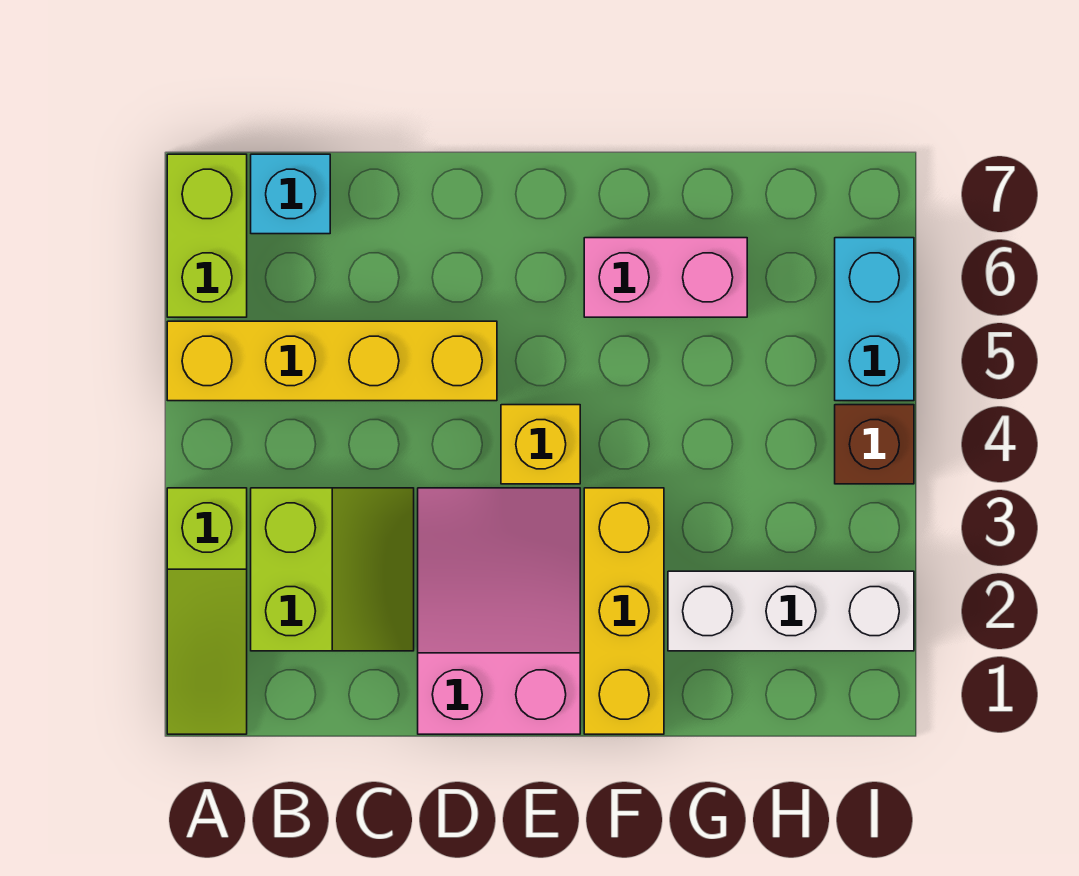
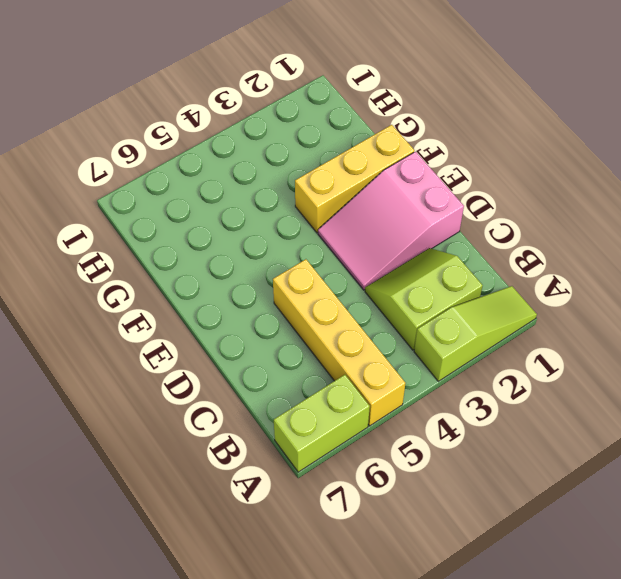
none -> cyan 1x1 brick [251,154,330,234]
none -> yellow 1x1 brick [501,405,580,484]
none -> pink 1x2 brick [584,238,747,317]

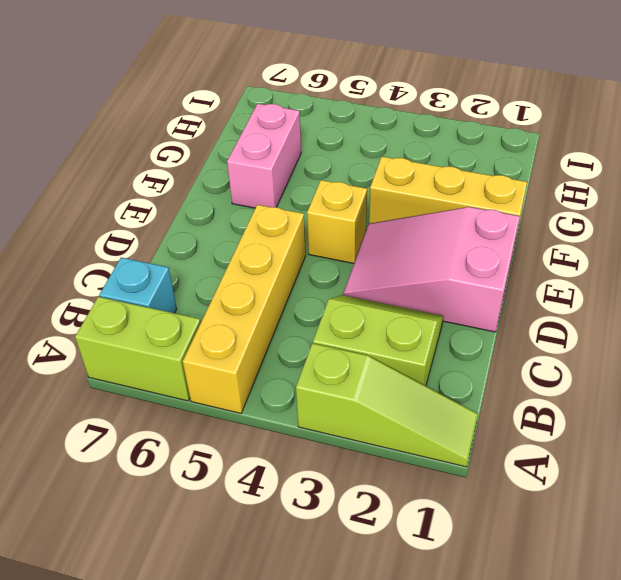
none -> white 1x3 brick [668,571,914,651]
none -> brown 1x1 brick [835,405,914,484]
none -> cyan 1x2 brick [835,238,914,401]

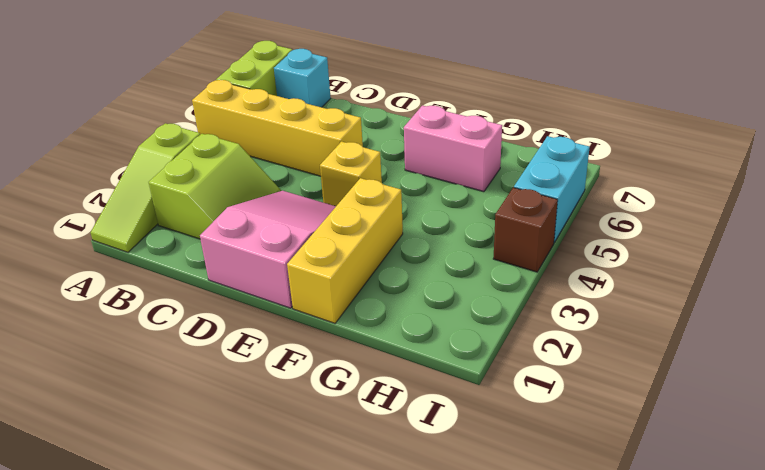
none -> white 1x3 brick [668,571,914,651]

